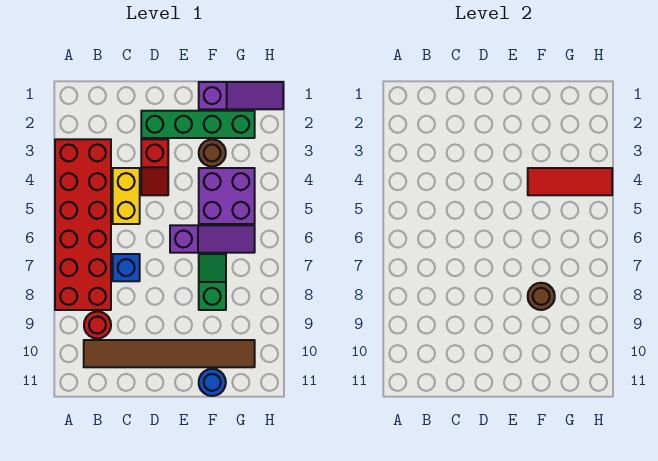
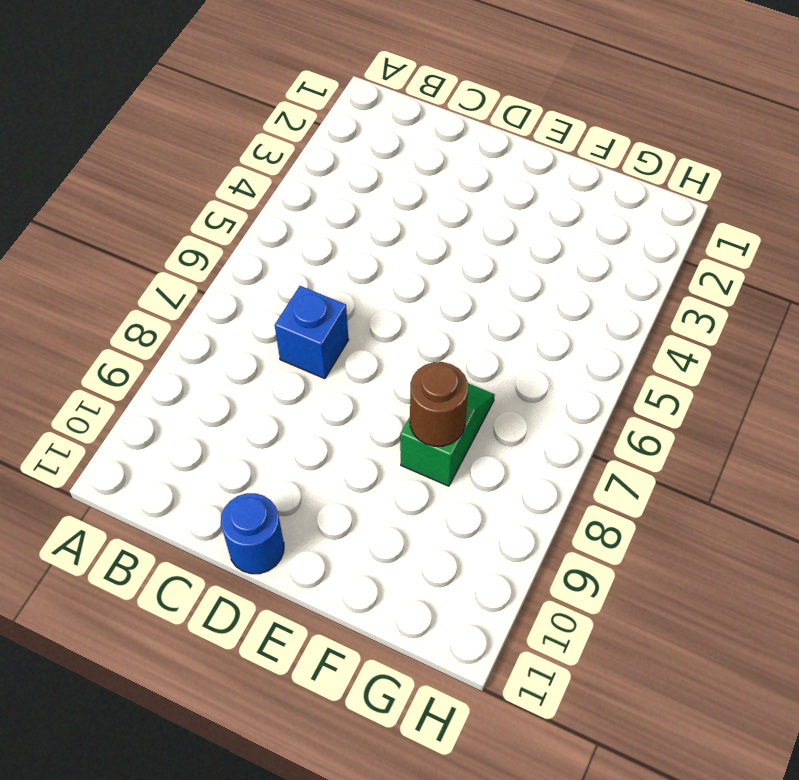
blue 1x1 round brick [221,493,284,574] -> blue 1x1 round brick moved to [199,369,226,396]
none -> red 2x6 brick [55,139,111,310]
none -> red 1x1 round brick [84,311,111,339]
none -> brown 1x6 tile [84,340,255,367]

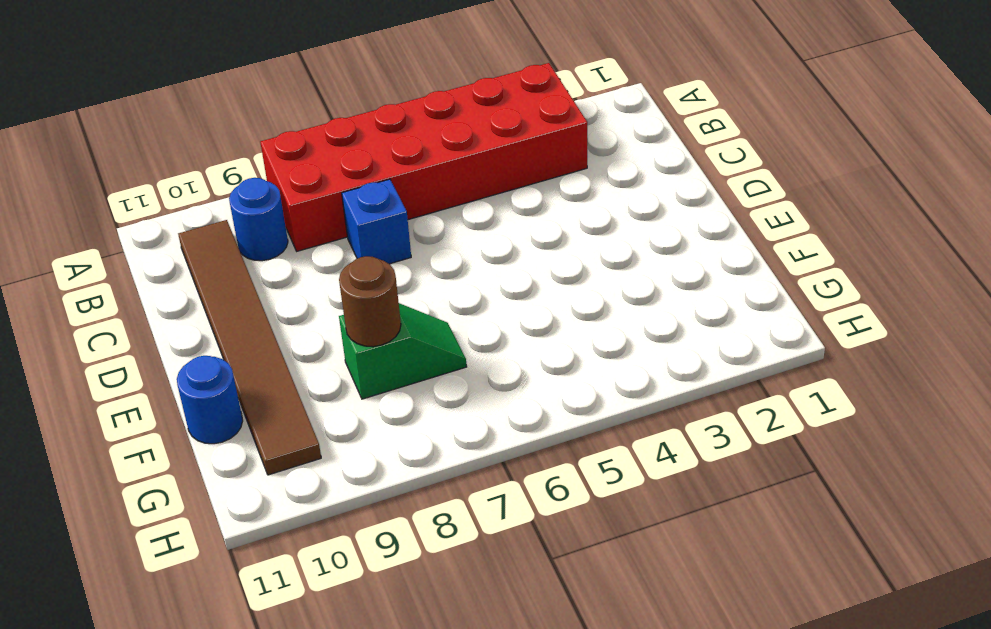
blue 1x1 round brick [229,178,288,261] -> red 1x1 round brick [84,311,111,339]
none -> yellow 1x2 brick [113,168,140,224]
none -> green 1x4 brick [141,111,255,138]
none -> red 1x2 slope [141,139,168,195]

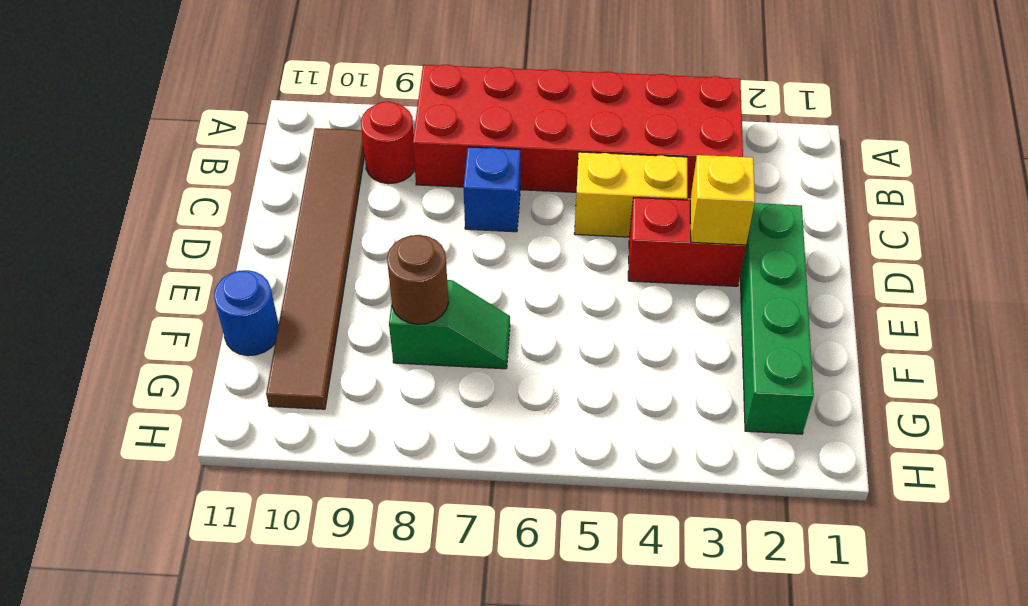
red 1x2 brick [628,198,746,286] -> red 1x2 slope [141,139,168,195]
yellow 1x1 brick [690,155,755,245] -> none
none -> purple 1x3 slope [170,225,255,253]
none -> purple 1x3 slope [199,82,283,109]
none -> brown 1x1 round brick [199,139,226,167]

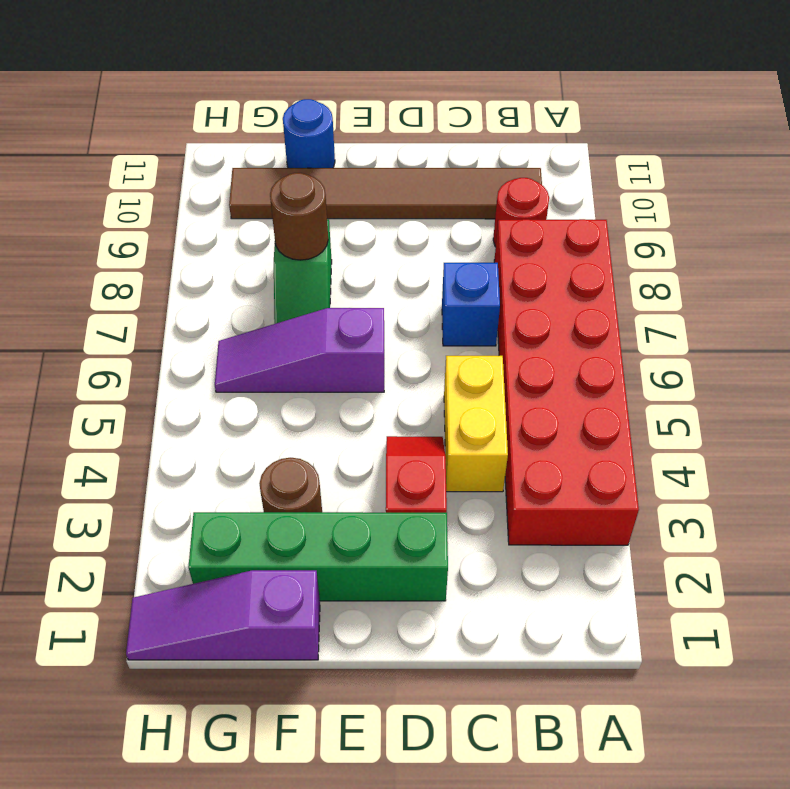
none -> purple 2x2 brick [199,168,255,224]
none -> red 1x3 tile [528,168,612,195]

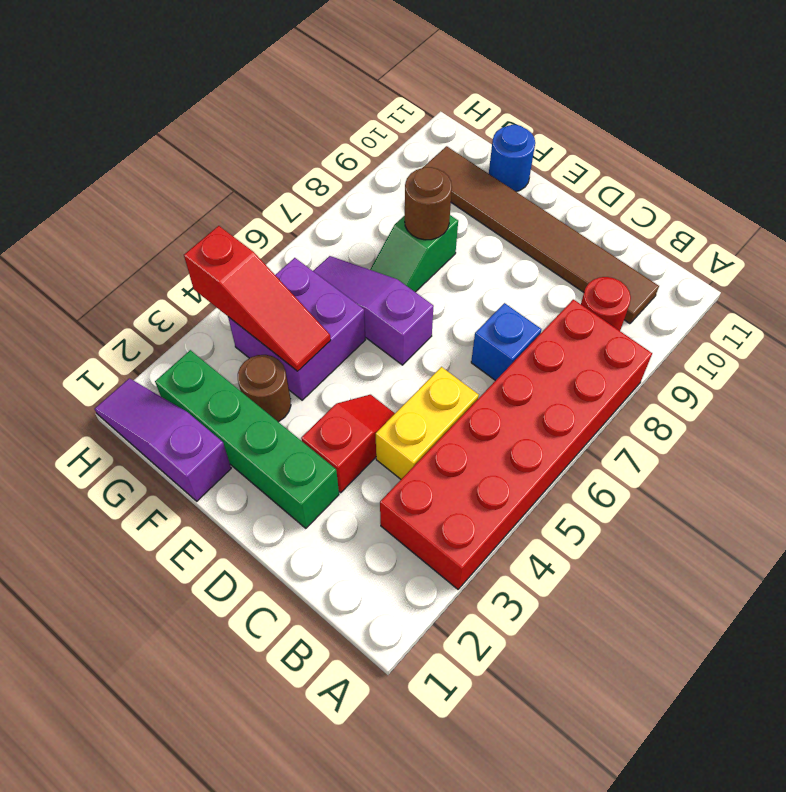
red 1x3 slope [184,226,331,371] -> red 1x3 tile [528,168,612,195]

